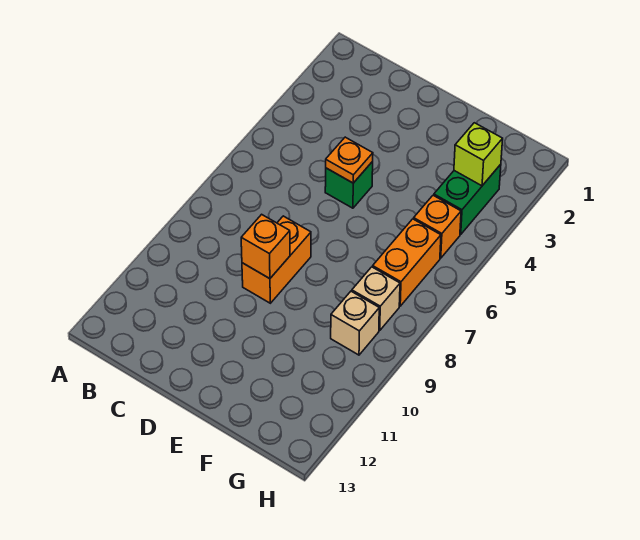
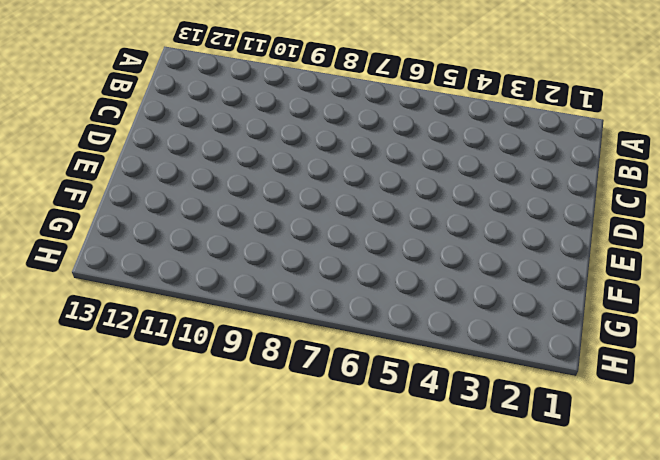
none -> green 1x1 brick [325,162,373,208]
none -> orange 1x2 brick [242,216,311,303]

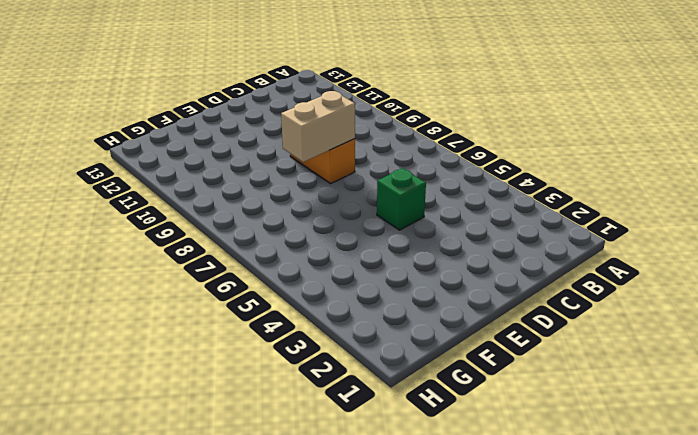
tan 1x2 brick [281,91,355,162] -> none
none -> green 1x2 brick [434,164,501,234]
none -> orange 1x1 brick [414,195,461,258]

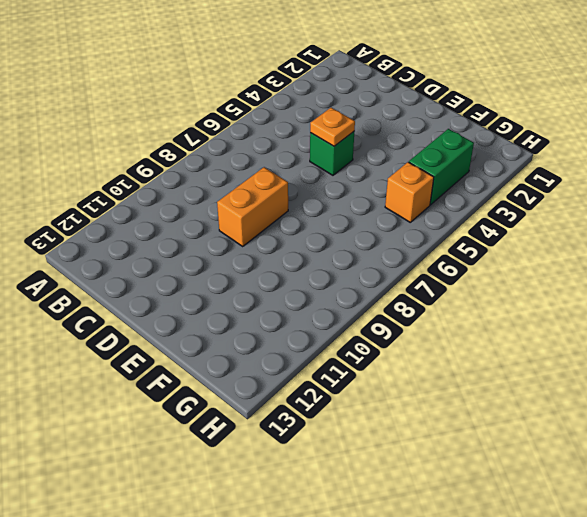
none -> orange 1x2 brick [373,219,441,306]
none -> tan 1x1 brick [352,267,400,330]

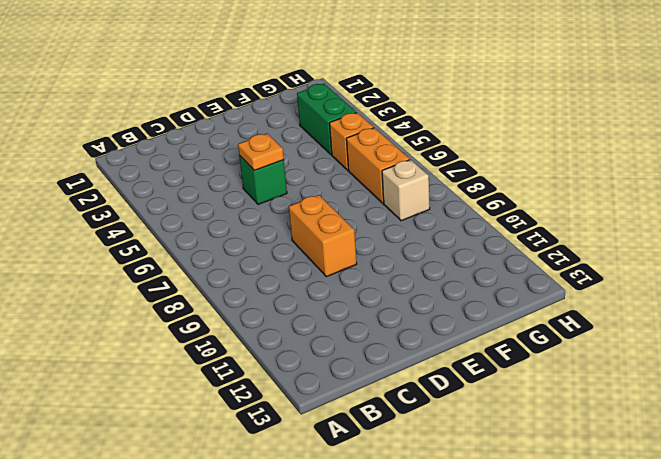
none -> tan 1x1 brick [331,291,379,355]
none -> orange 1x1 brick [241,214,290,279]

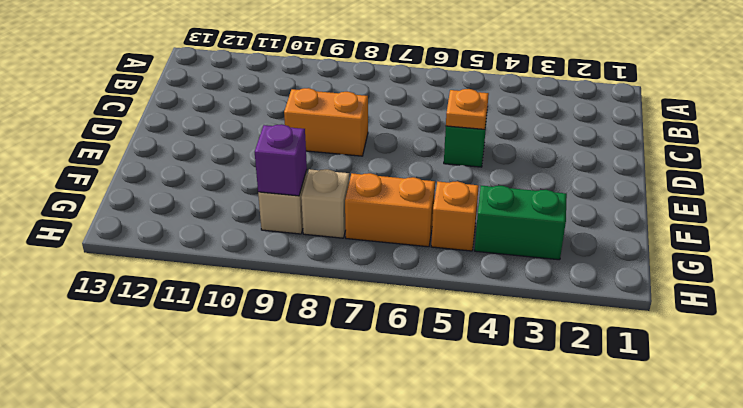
purple 1x1 brick [255,124,307,196] -> none
none -> orange 1x1 brick [241,214,290,279]
none -> lime 1x1 brick [454,123,503,186]

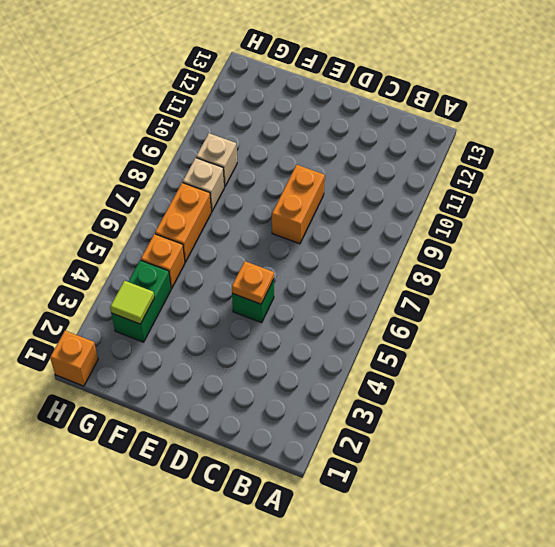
lime 1x1 tile [110,281,154,324] -> lime 1x1 brick [454,123,503,186]
orange 1x1 brick [50,331,98,386] -> orange 1x1 brick moved to [241,214,290,279]

